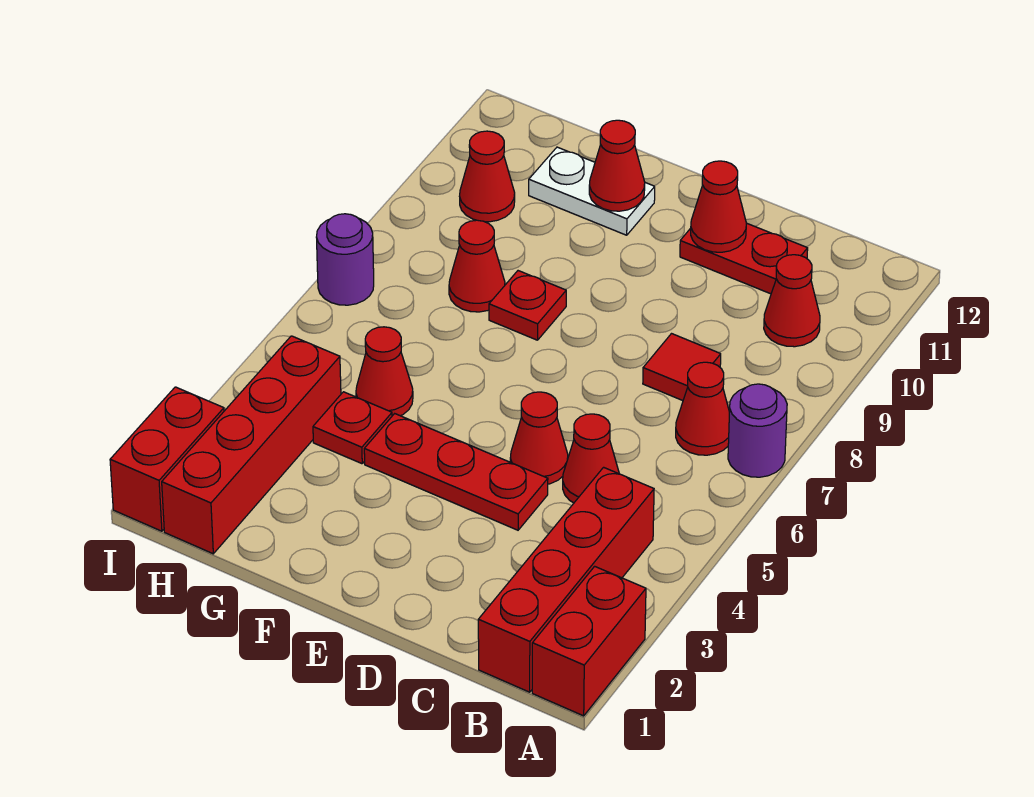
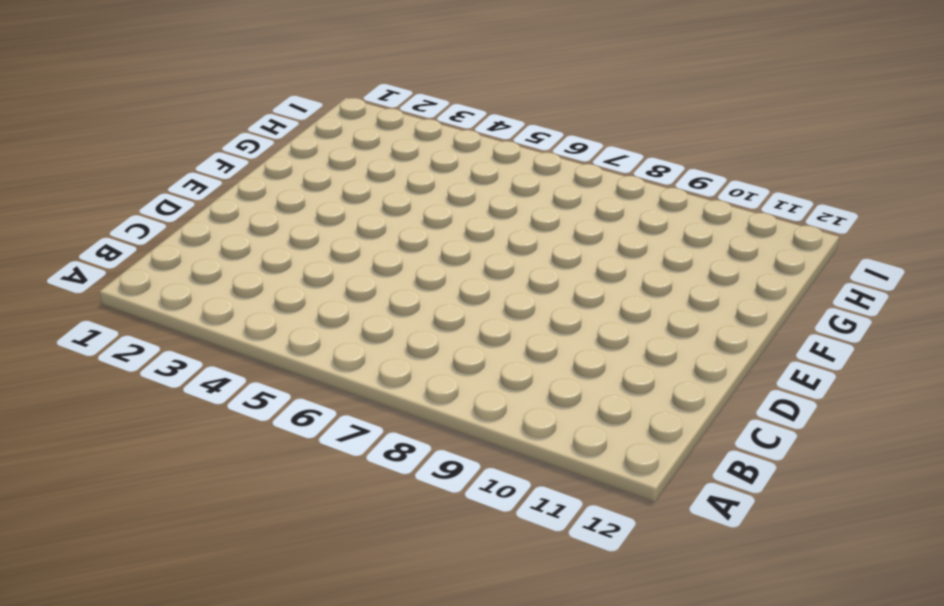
none -> red 1x2 brick [532,566,646,716]
none -> purple 1x1 round brick [728,384,787,477]
none -> red 1x4 brick [478,467,654,692]

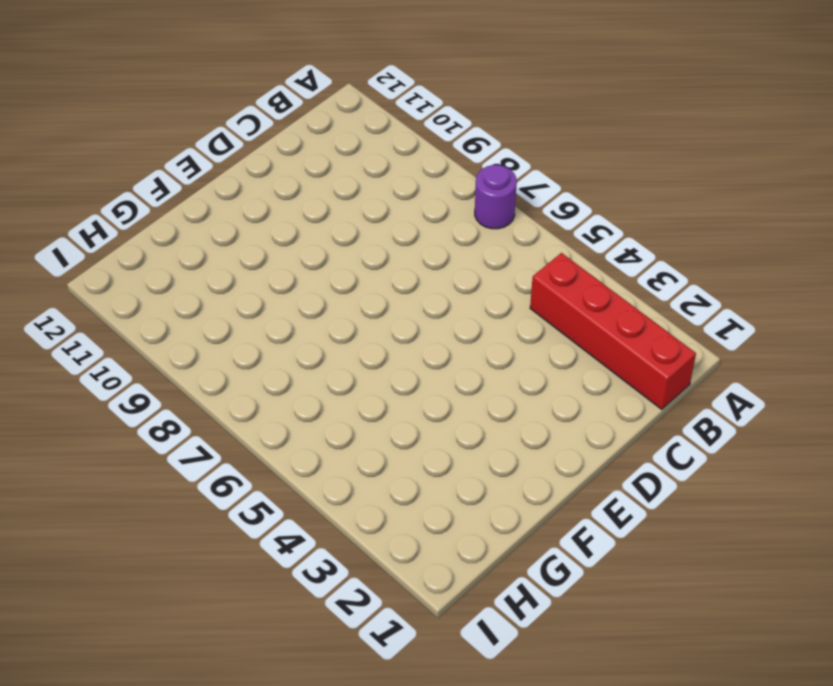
none -> red 1x2 brick [532,566,646,716]
none -> red 1x1 cone [676,362,729,455]
none -> red 1x1 cone [764,255,820,347]

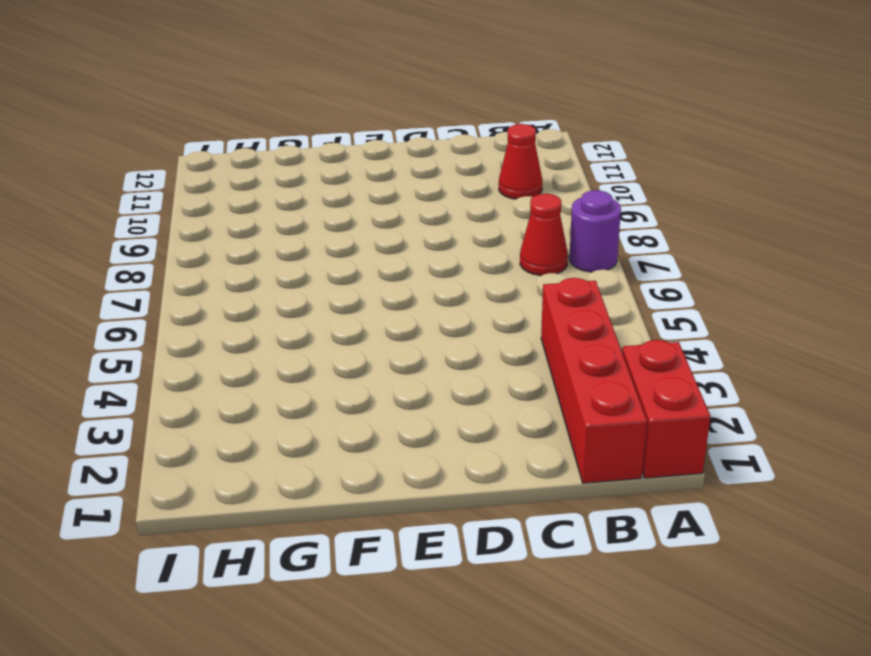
none -> red 1x1 cone [563,414,619,503]
none -> red 1x1 tile [643,334,721,401]
none -> red 1x2 plate [680,223,808,294]

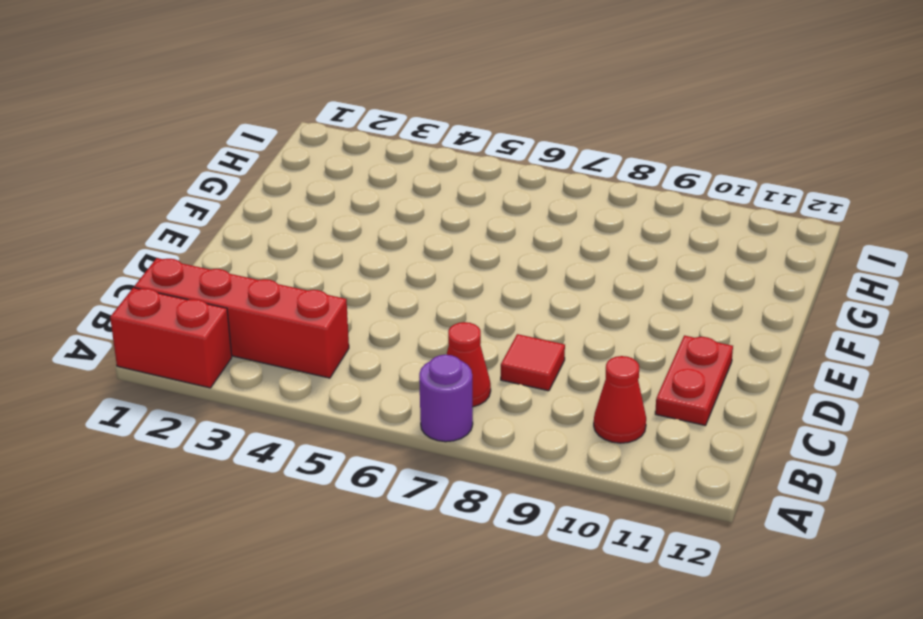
none -> red 1x1 cone [563,414,619,503]
none -> red 1x3 plate [364,414,548,530]
none -> red 1x1 cone [510,392,568,484]

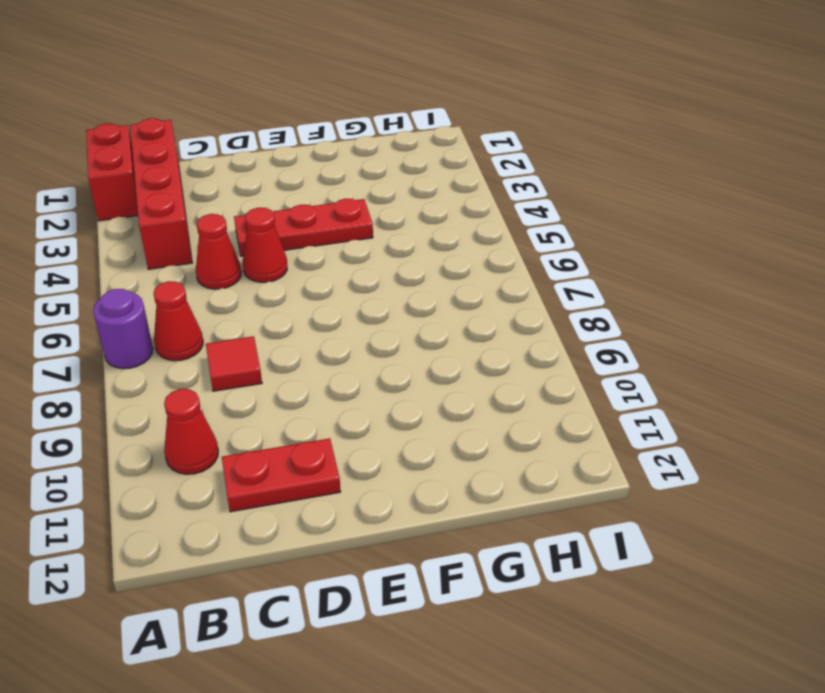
none -> red 1x1 plate [489,271,566,340]
none -> white 1x2 plate [529,147,655,235]
none -> red 1x1 plate [313,392,392,464]

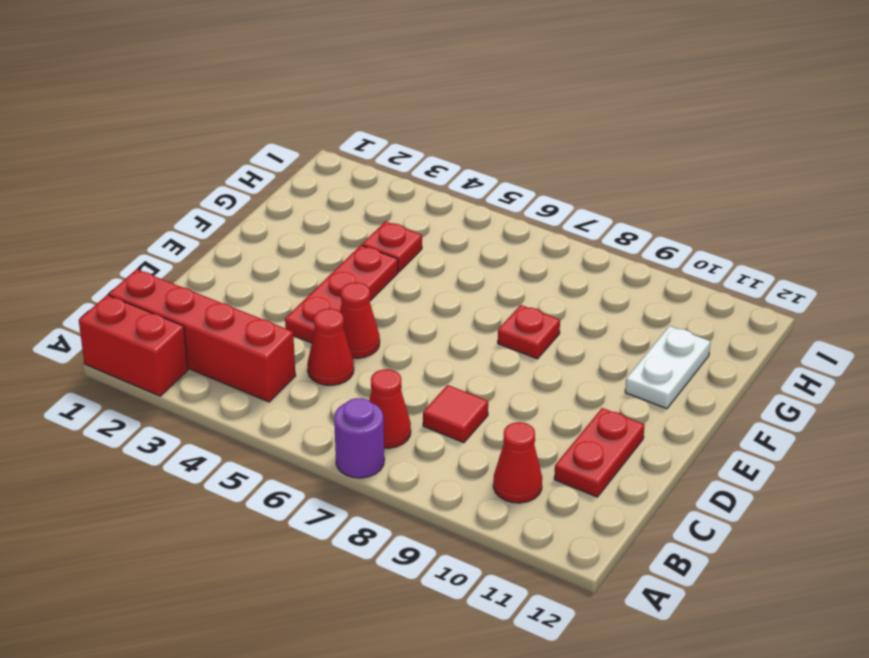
none -> red 1x1 cone [356,327,413,416]
none -> red 1x1 cone [449,220,505,312]
none -> red 1x4 brick [162,336,341,554]

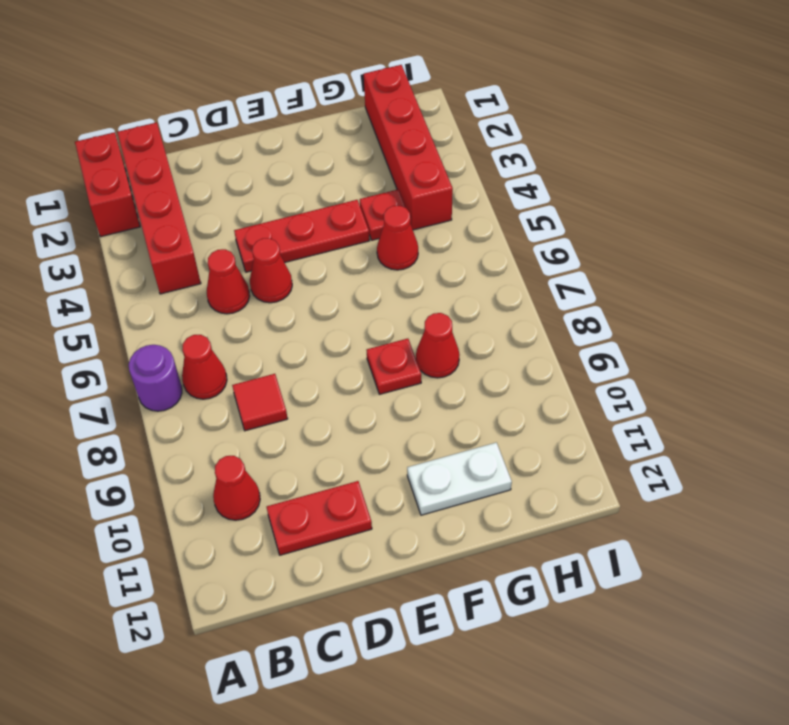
none -> red 1x1 cone [459,131,515,222]
none -> red 1x2 brick [110,387,224,531]
none -> purple 1x1 round brick [316,214,374,305]

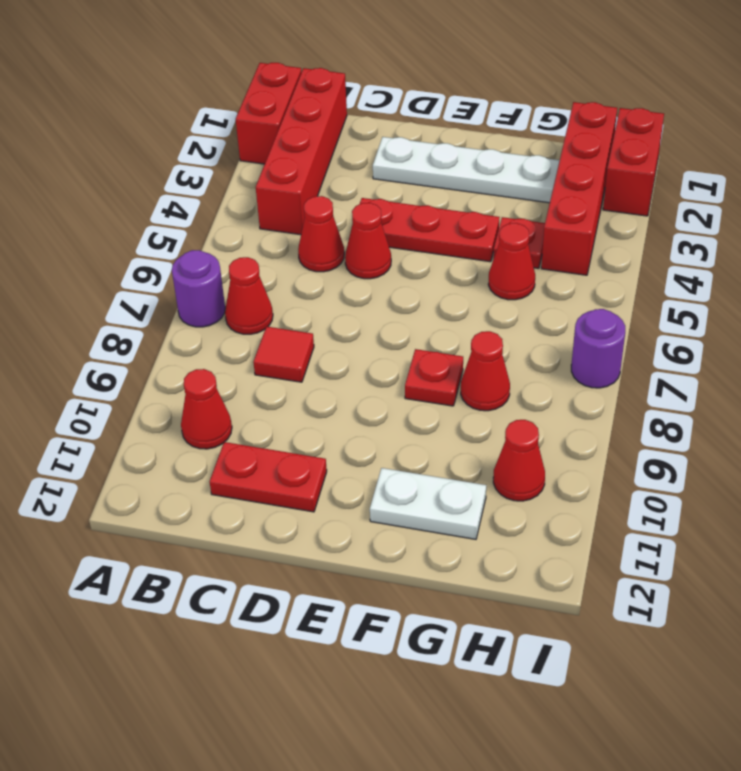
white 1x4 plate [373,137,560,203] -> none
none -> red 1x1 cone [691,161,746,252]
none -> red 1x1 cone [589,120,645,211]

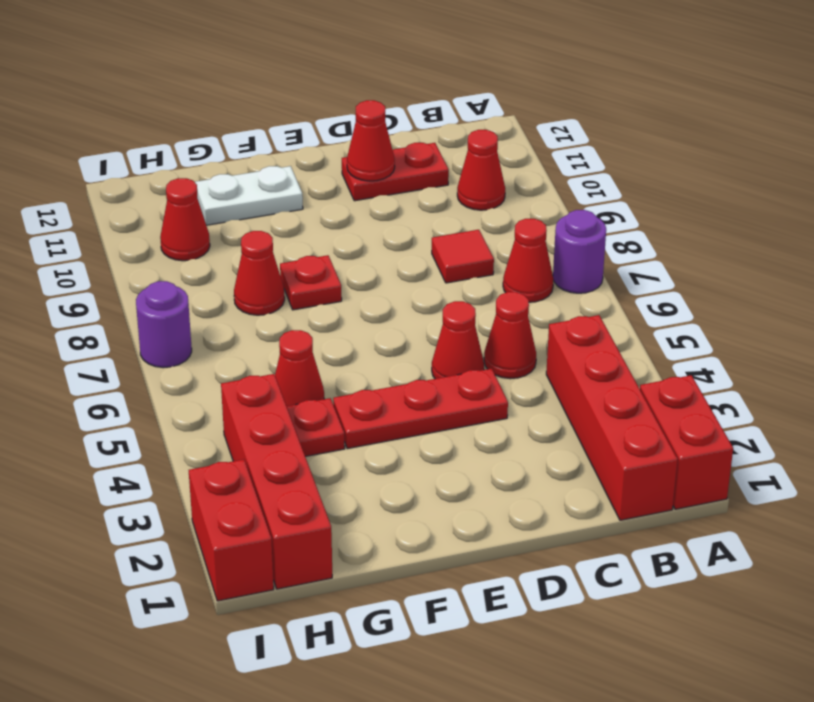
none -> red 1x1 cone [589,120,645,211]

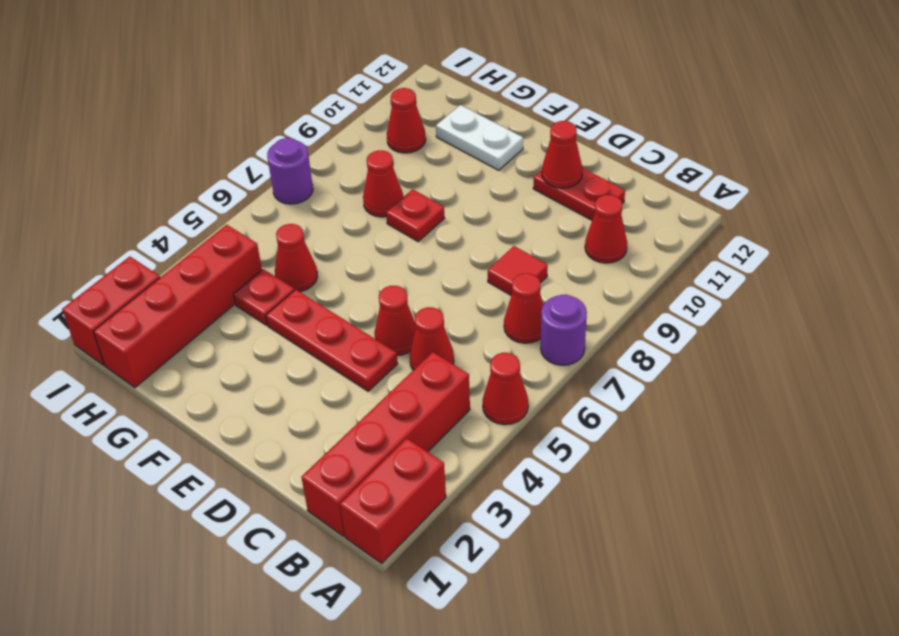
red 1x1 cone [483,353,528,425] -> red 1x1 cone moved to [589,120,645,211]

